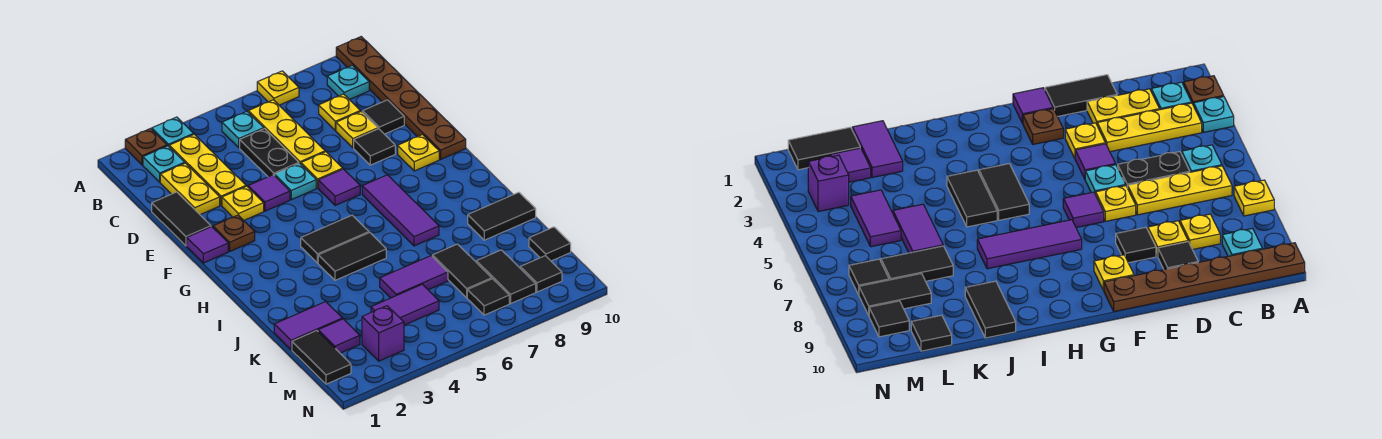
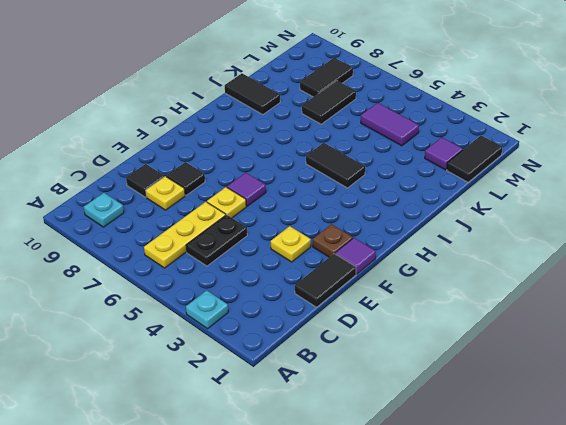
none -> brown 1x1 plate [125,129,167,165]
none -> yellow 1x1 plate [257,71,299,105]
none -> brown 1x6 plate [336,37,466,159]
none -> cyan 1x1 plate [143,146,185,182]

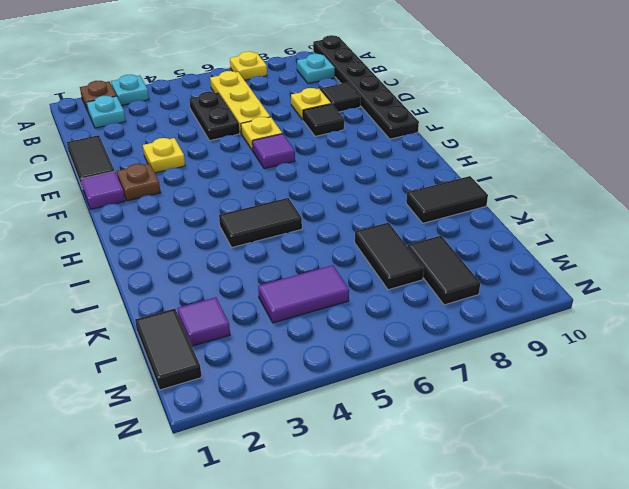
black 1x6 plate [313,35,419,139] -> brown 1x6 plate [336,37,466,159]
none -> yellow 1x3 plate [169,134,246,205]
none -> cyan 1x1 plate [222,112,264,148]
none -> yellow 1x2 plate [160,163,220,215]
none -> yellow 1x1 plate [319,94,360,130]

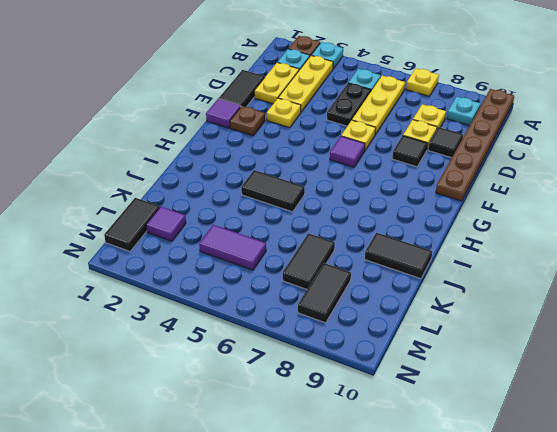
none -> purple 1x1 tile [248,175,290,211]
none -> cyan 1x1 plate [275,163,316,200]
none -> yellow 1x1 plate [398,135,439,171]
none -> purple 1x3 tile [362,175,439,246]

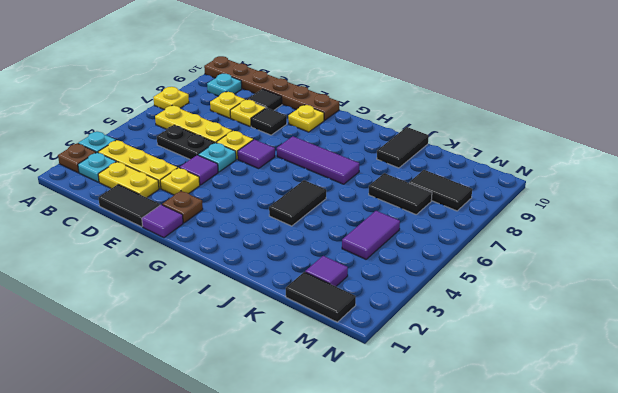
none -> cyan 1x1 plate [222,112,264,148]
none -> black 1x2 tile [301,215,369,263]
none -> purple 1x2 tile [274,302,342,350]
none -> purple 1x2 tile [380,256,448,298]

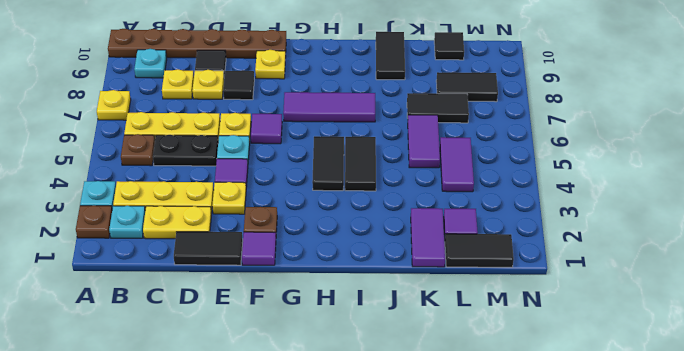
brown 1x1 plate [121,134,155,166] -> cyan 1x1 plate [222,112,264,148]
none -> purple 1x1 brick [362,306,404,361]
none -> black 1x1 tile [467,279,509,315]
none -> black 1x1 tile [520,256,562,292]

